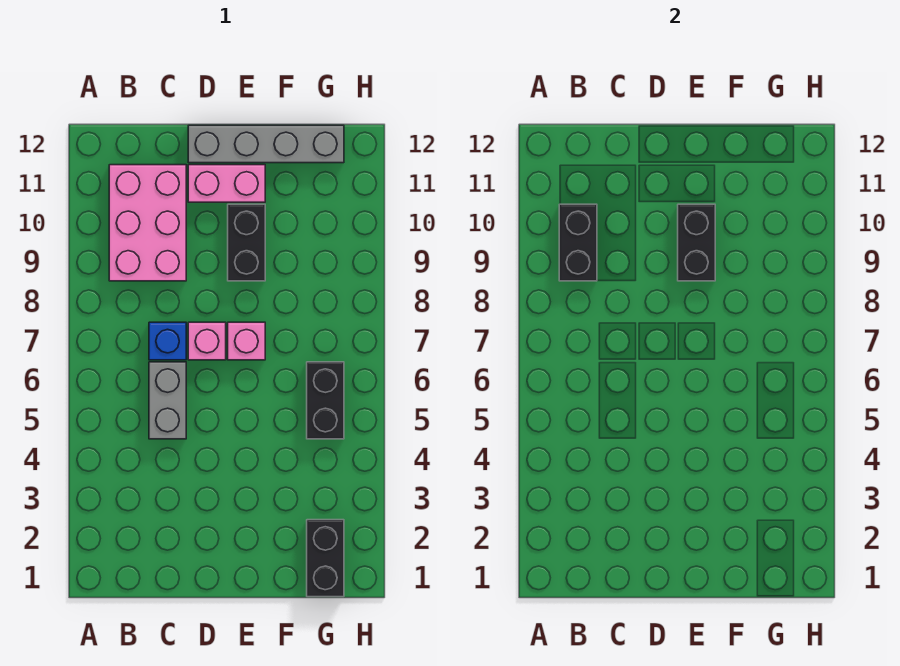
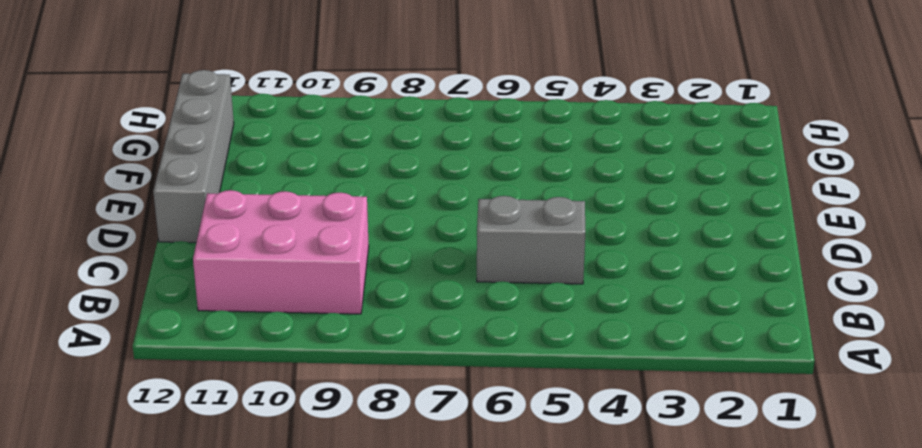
none -> blue 1x1 brick [149,322,186,360]
none -> pink 1x1 brick [188,322,226,360]
none -> pink 1x2 brick [188,165,265,202]

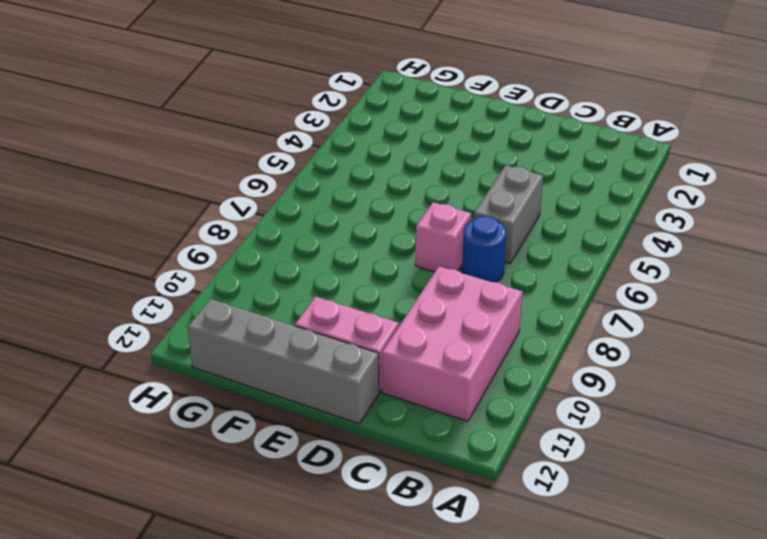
blue 1x1 round brick [462,216,506,282] -> blue 1x1 brick [149,322,186,360]
none -> pink 1x1 brick [228,322,265,360]
none -> black 1x2 brick [228,204,265,281]
none -> black 1x2 brick [307,520,344,597]

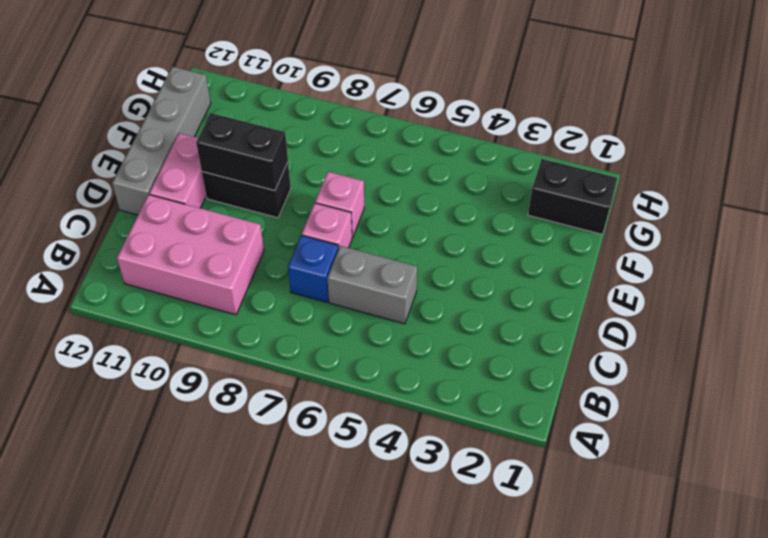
none -> black 1x2 brick [307,362,344,439]
none -> black 1x2 brick [559,204,597,281]

